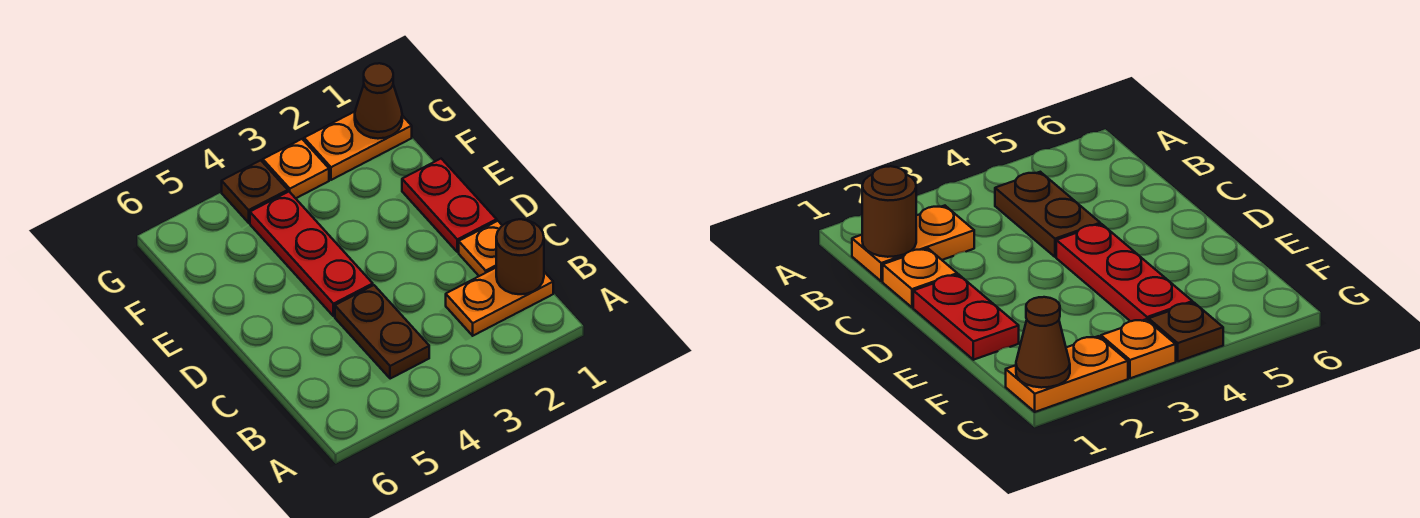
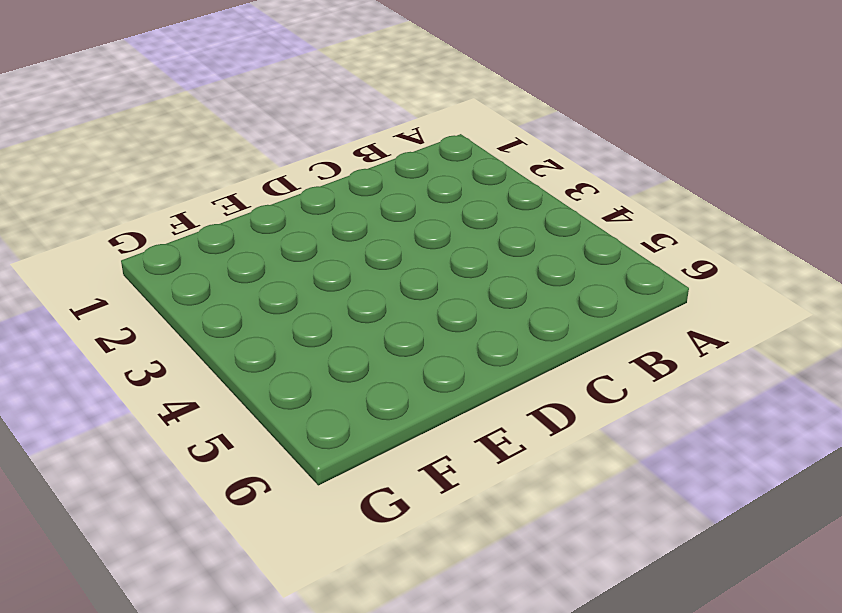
none -> orange 1x2 plate [446,268,553,336]
none -> brown 1x2 plate [335,285,429,379]

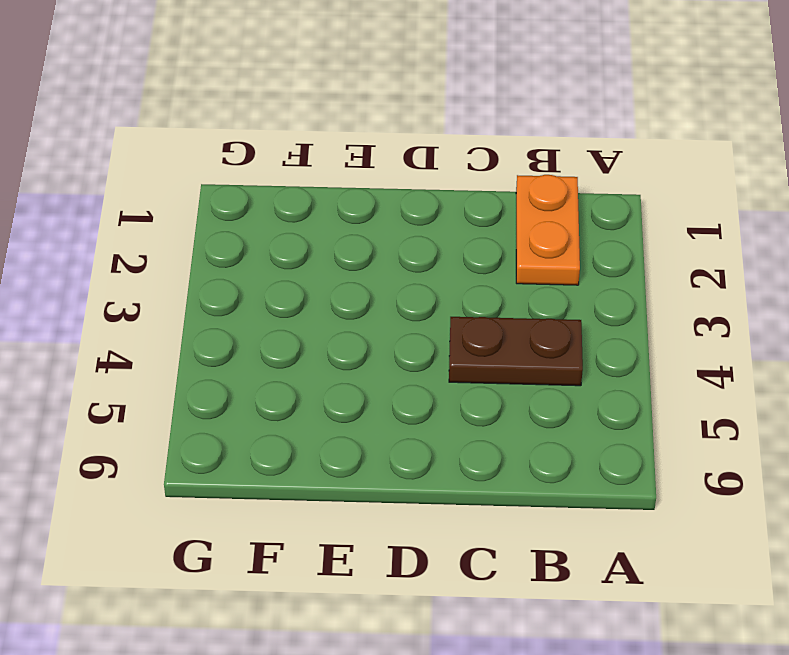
none -> orange 1x1 plate [459,221,502,276]
none -> red 1x2 plate [402,159,497,252]

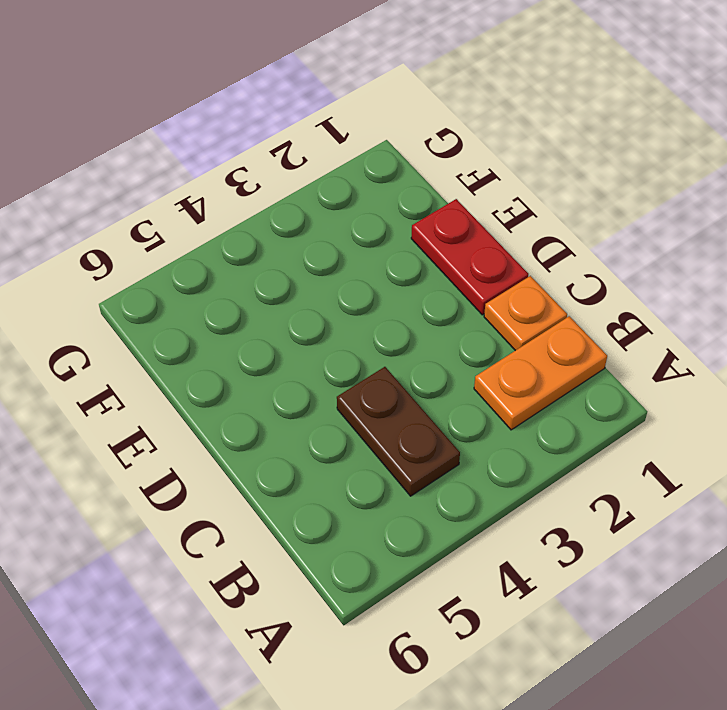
none -> red 1x3 plate [250,192,373,316]
none -> orange 1x2 plate [304,112,412,180]

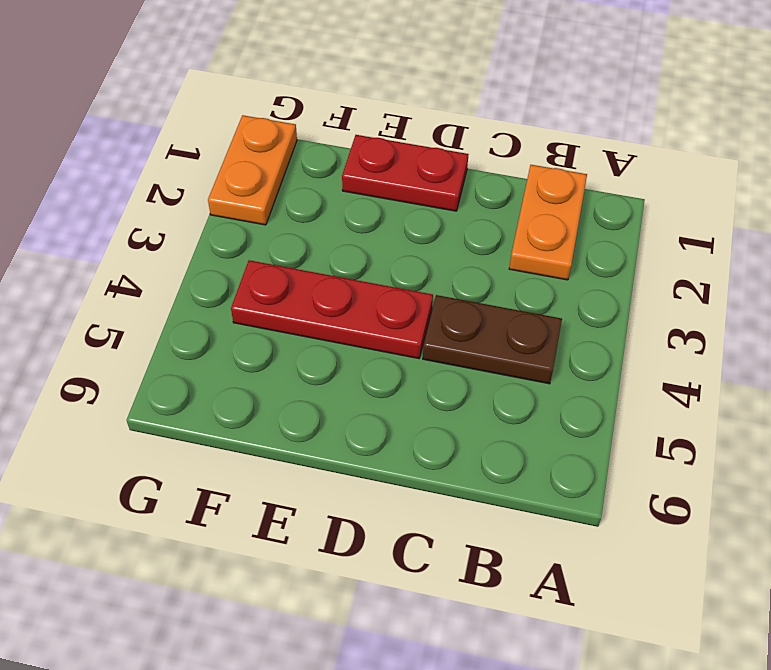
none -> orange 1x1 plate [459,221,502,276]
none -> orange 1x1 plate [263,139,329,198]

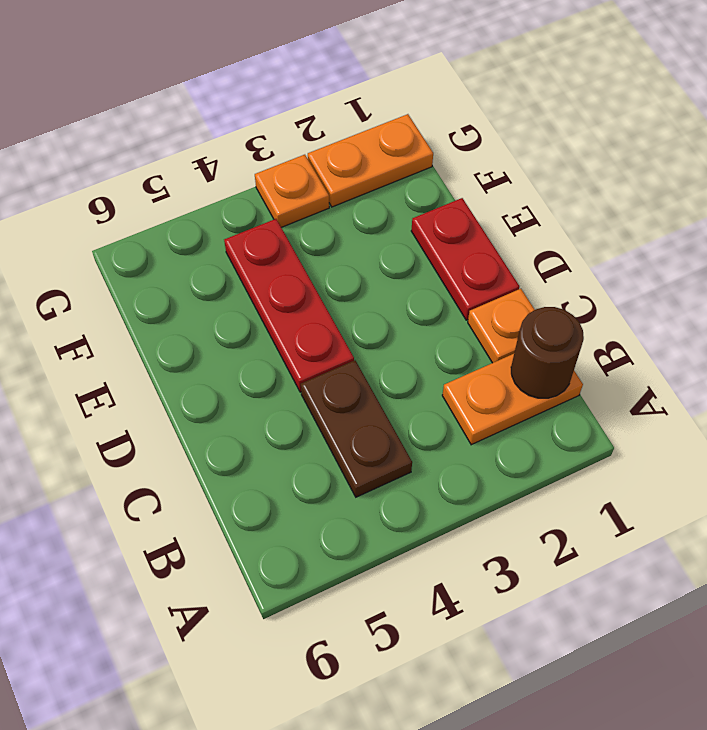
none -> brown 1x1 plate [222,160,288,223]
none -> brown 1x1 cone [355,63,402,139]

